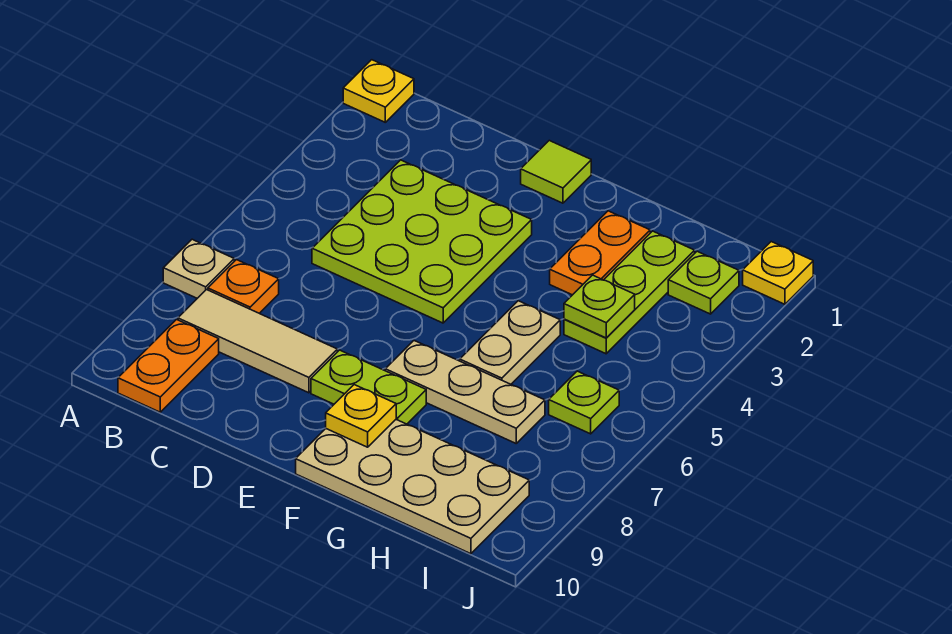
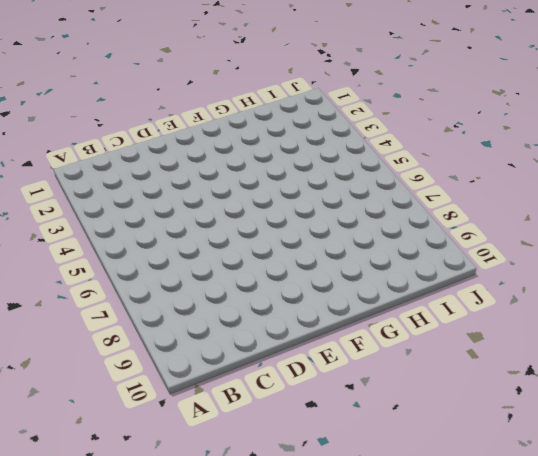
none -> yellow 1x1 plate [343,60,414,122]
none -> tan 1x1 plate [163,239,234,298]
none -> orange 1x1 plate [208,260,279,313]

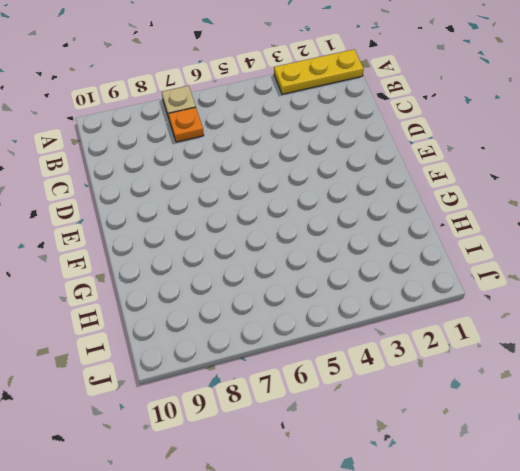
yellow 1x3 plate [274,49,364,94] -> yellow 1x1 plate [343,60,414,122]
none -> tan 1x3 tile [178,290,337,393]
none -> orange 1x2 plate [118,320,219,412]
none -> lime 3x3 plate [312,160,532,323]

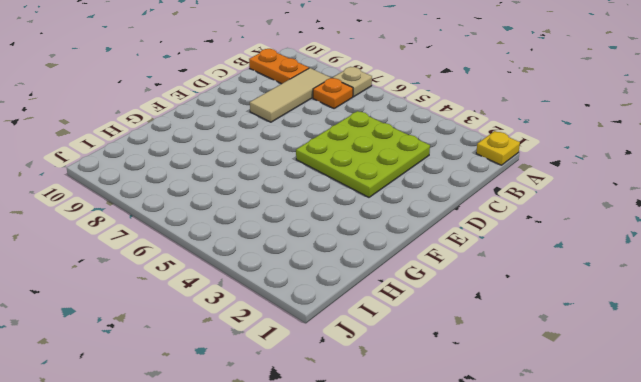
none -> lime 1x1 tile [521,141,591,203]
none -> lime 1x2 plate [311,350,426,424]
none -> tan 1x3 plate [385,341,545,443]

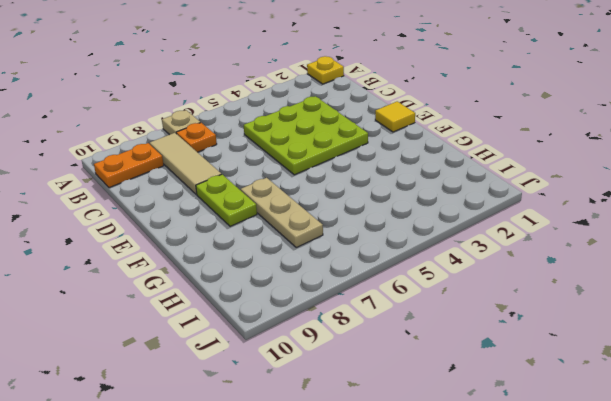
yellow 1x1 tile [375,101,415,132] -> lime 1x1 tile [521,141,591,203]
none -> tan 2x4 plate [296,420,529,554]
none -> orange 1x2 plate [550,211,650,295]
none -> tan 1x2 plate [460,301,560,384]

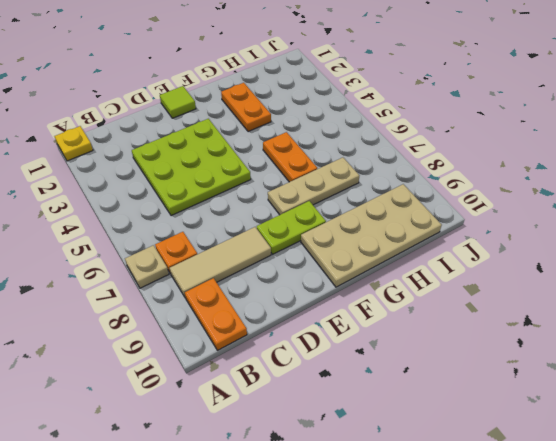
orange 1x2 plate [263,132,317,182] -> tan 1x2 plate [460,301,560,384]
none -> lime 1x3 plate [564,231,695,354]
none -> lime 1x1 plate [668,251,739,314]
none -> lime 1x1 plate [549,371,619,434]

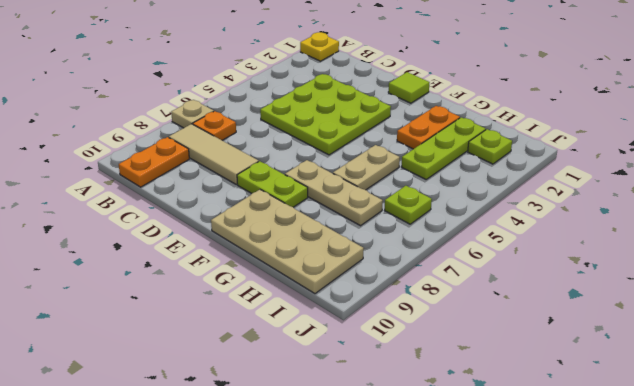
none -> yellow 1x1 plate [743,242,813,304]
none -> yellow 1x1 plate [326,385,396,447]
none -> lime 1x1 plate [564,275,635,338]

